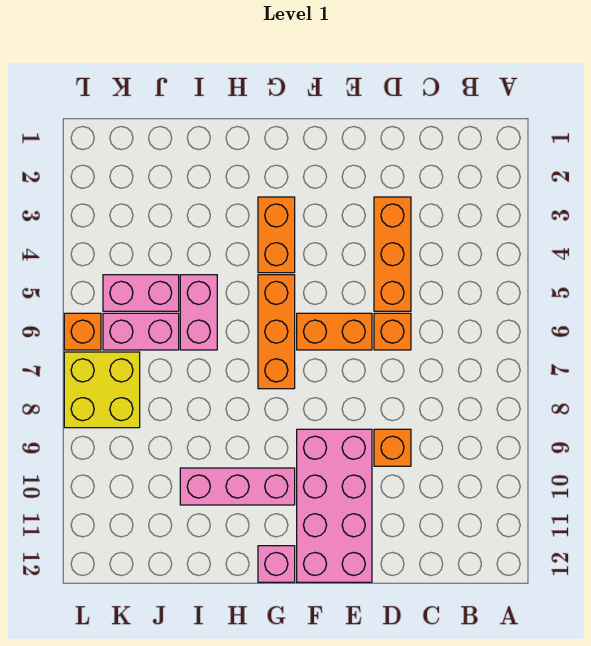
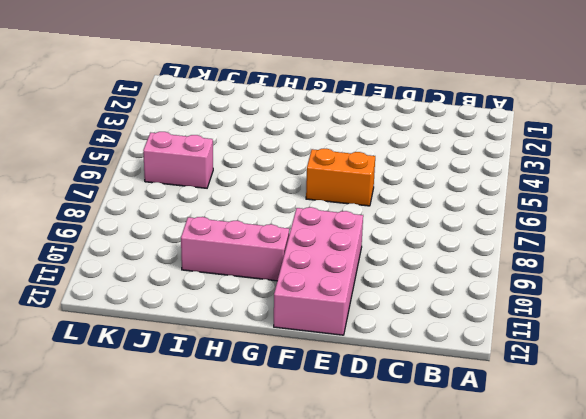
none -> orange 1x3 brick [374,197,411,311]
none -> orange 1x1 brick [374,313,411,350]
none -> orange 1x1 brick [374,429,411,466]

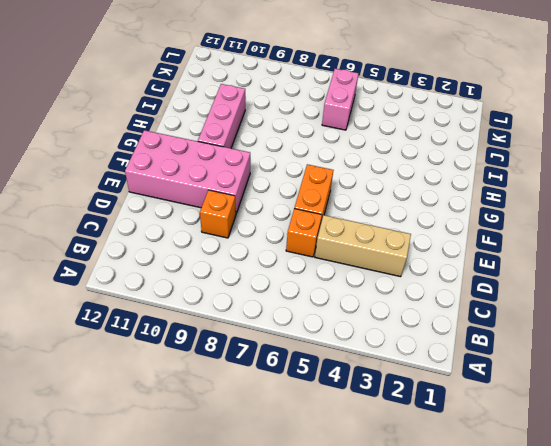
tan 1x3 brick [315,215,411,277] -> orange 1x3 brick [374,197,411,311]
none -> orange 1x2 brick [258,197,295,273]
none -> orange 1x3 brick [258,275,295,389]
none -> pink 1x1 brick [258,546,295,582]

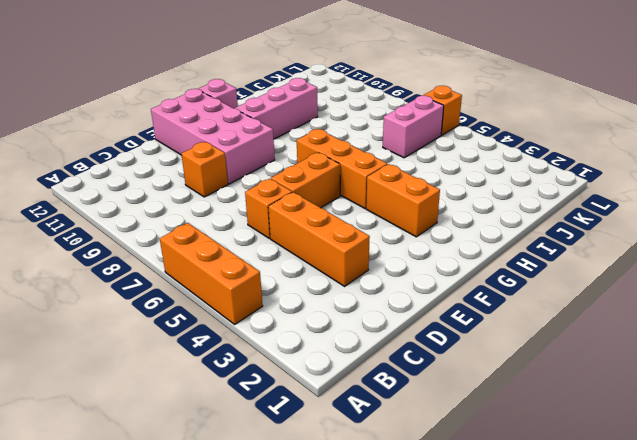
orange 1x3 brick [160,223,263,324] -> none
none -> pink 1x2 brick [180,275,217,350]
none -> pink 1x2 brick [103,275,179,311]
none -> yellow 2x2 brick [64,352,140,428]

